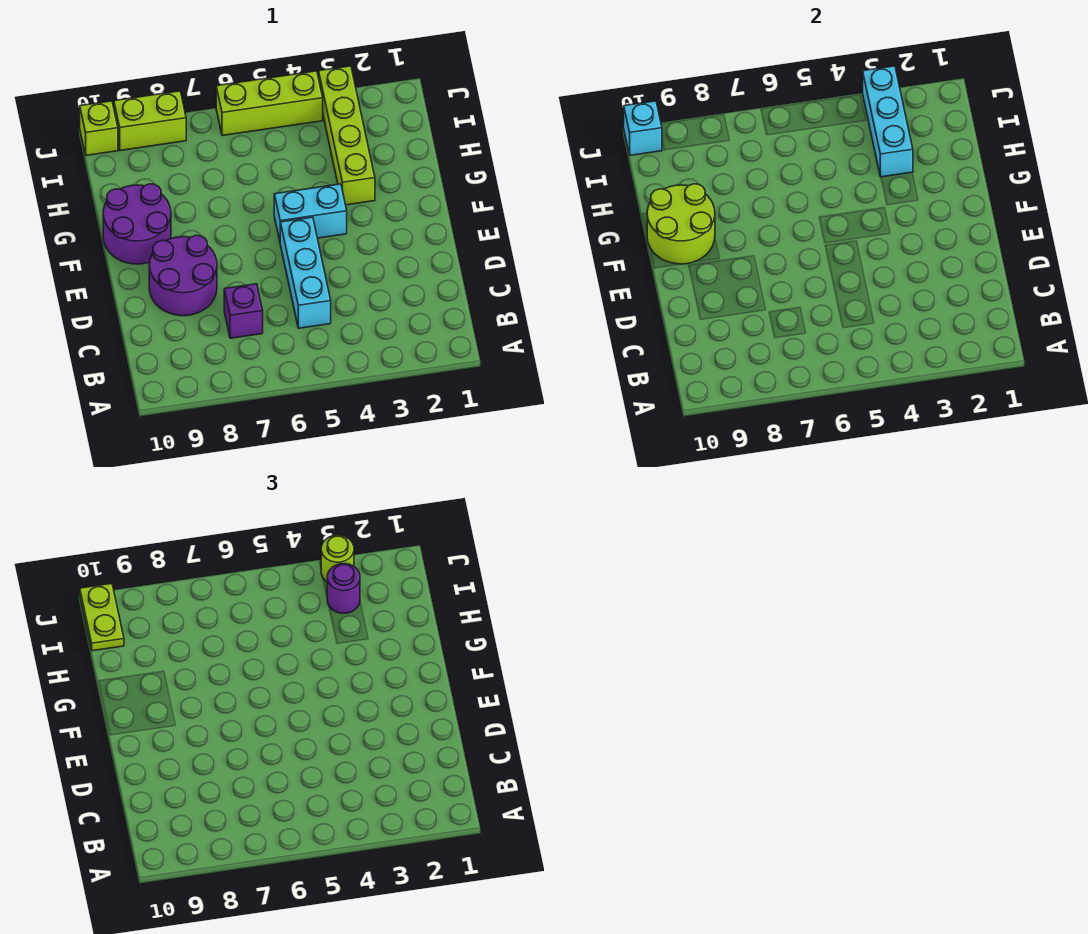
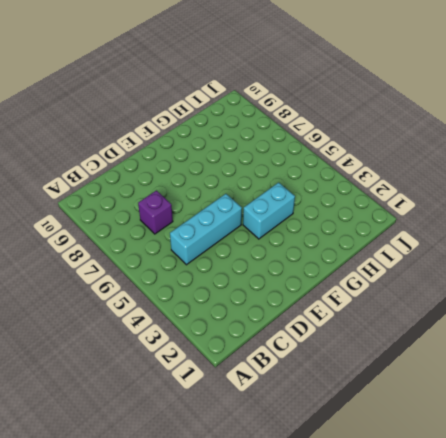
cyan 1x2 brick [243,183,295,239] -> cyan 1x2 brick turned to [274,184,347,240]
none -> purple 2x2 round brick [149,235,217,316]
none -> purple 2x2 round brick [103,184,171,264]
none -> lime 1x4 brick [319,66,375,205]

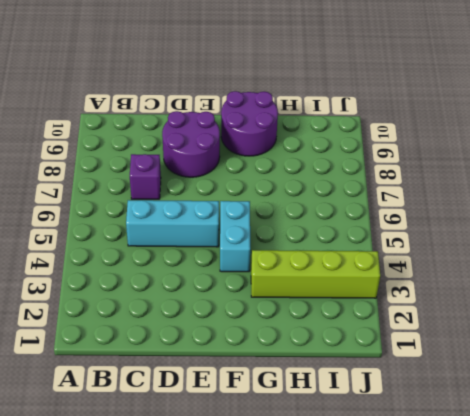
none -> lime 1x3 brick [216,71,323,136]
none -> lime 1x2 brick [114,91,186,150]
none -> lime 1x1 brick [80,101,118,155]

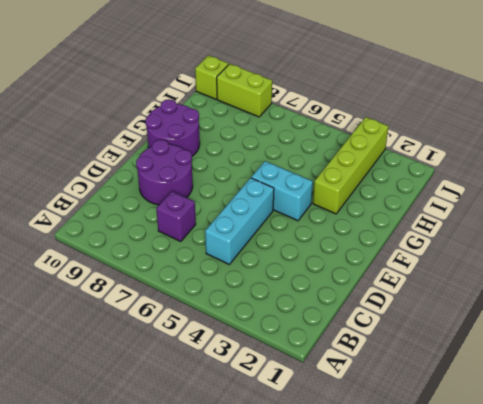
none -> lime 1x3 brick [216,71,323,136]
none -> lime 2x2 round brick [647,184,715,264]
none -> cyan 1x3 brick [863,66,913,177]

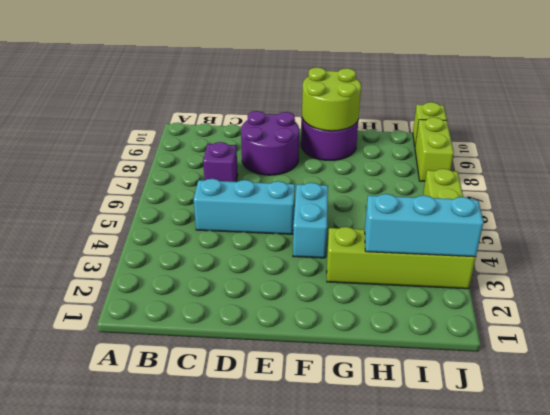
none -> cyan 1x1 brick [624,101,662,155]
none -> purple 1x1 round brick [327,564,360,613]
none -> lime 1x2 plate [80,584,124,651]

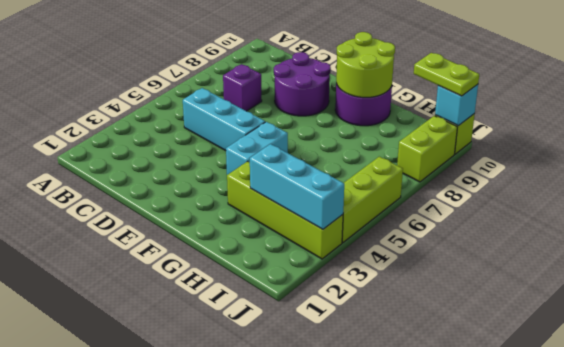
none -> purple 1x1 round brick [327,564,360,613]
none -> lime 1x1 round brick [321,535,354,582]

